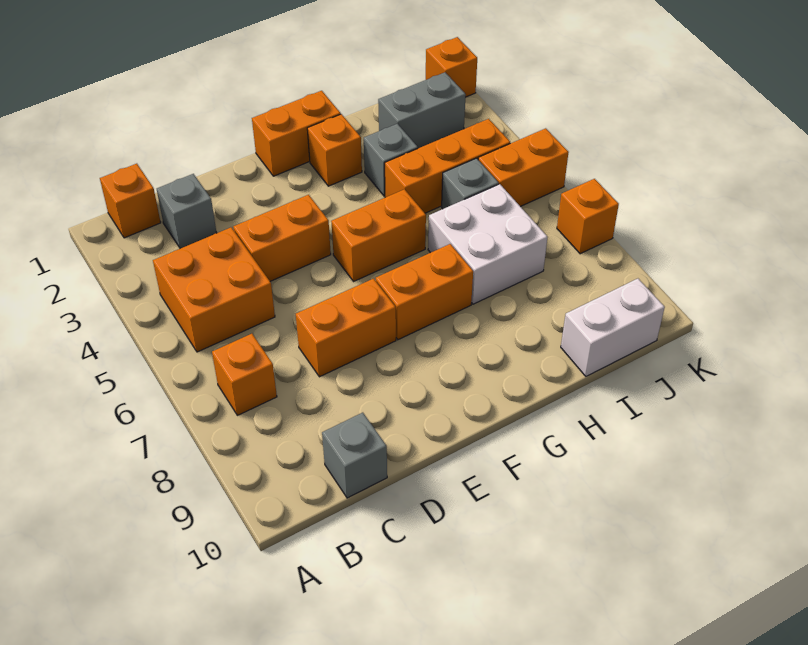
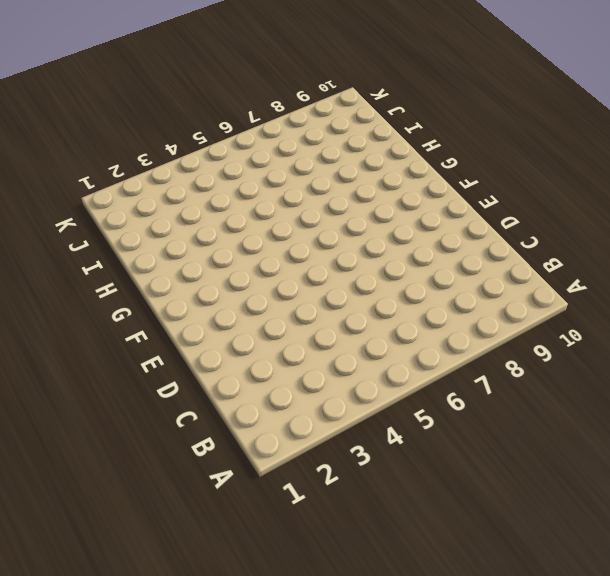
none -> orange 1x1 brick [100,164,161,238]
none -> orange 2x2 brick [153,227,275,352]
none -> orange 1x1 brick [212,334,277,415]

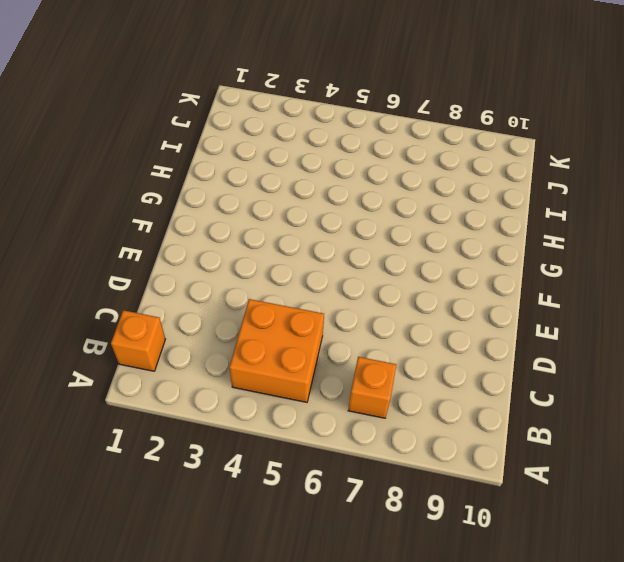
none -> grey 1x1 brick [157,174,217,248]
none -> grey 1x1 brick [322,413,387,498]
none -> orange 1x2 brick [233,195,331,281]

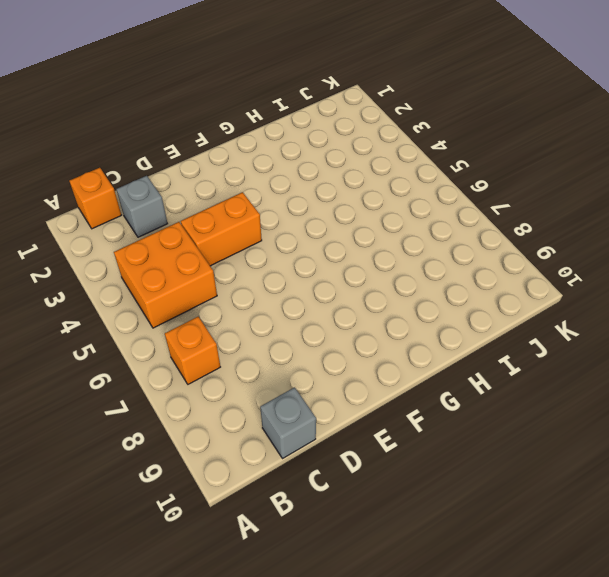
none -> orange 1x2 brick [296,279,396,377]
none -> orange 1x2 brick [252,91,341,176]
none -> orange 1x2 brick [331,189,426,281]

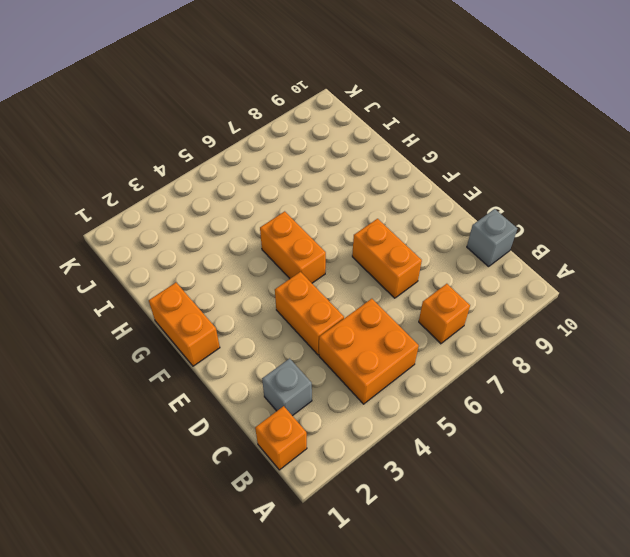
none -> orange 1x2 brick [376,244,473,340]
none -> orange 1x1 brick [307,114,362,186]
none -> grey 1x1 brick [364,124,418,196]

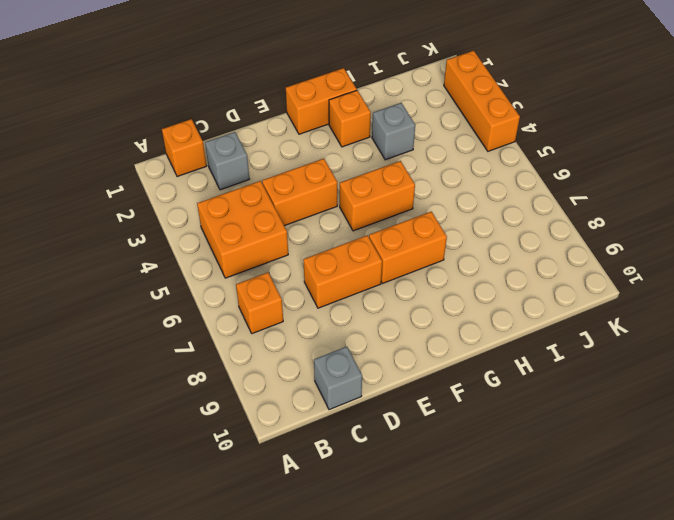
orange 1x3 brick [444,51,520,151] -> orange 1x3 brick turned to [385,119,510,213]
none -> white 2x2 brick [428,184,548,304]
none -> grey 1x2 brick [378,72,466,148]
none -> grey 1x1 brick [442,158,499,209]

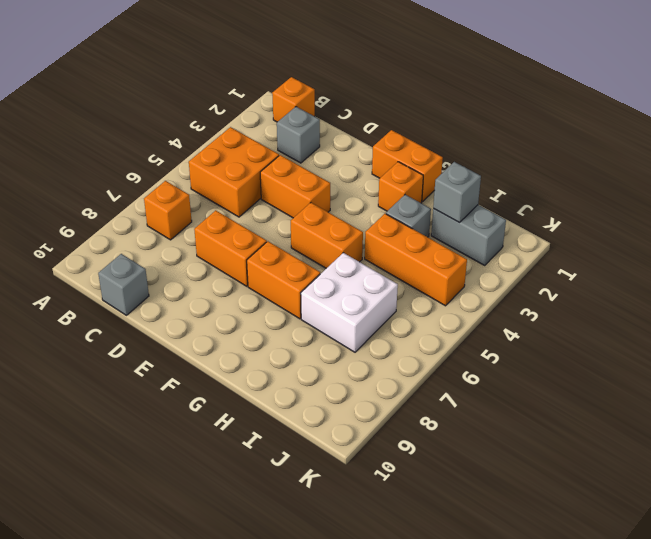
grey 1x1 brick [433,162,481,222] -> grey 1x1 brick moved to [442,158,499,209]
none -> white 1x2 brick [561,279,665,376]
none -> orange 1x2 brick [478,128,569,207]
none -> orange 1x1 brick [426,37,477,97]

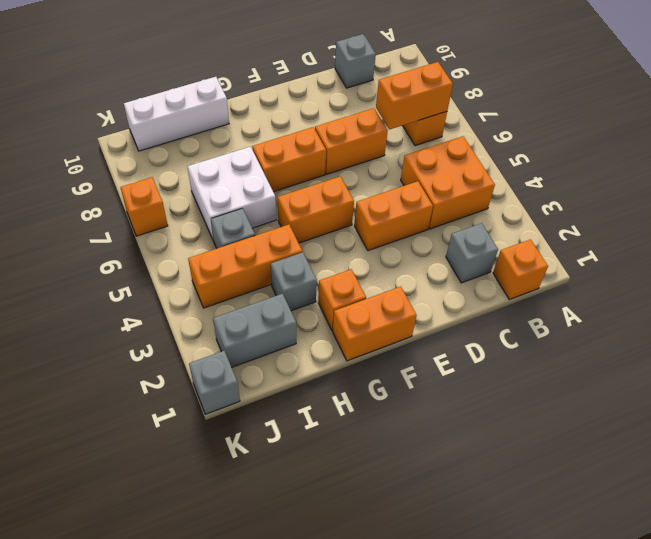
orange 1x2 brick [376,62,453,129] -> orange 1x2 brick moved to [478,128,569,207]
white 1x3 brick [124,77,229,151] -> white 1x2 brick [561,279,665,376]
grey 1x1 brick [189,351,240,414] -> orange 1x1 brick [426,37,477,97]

